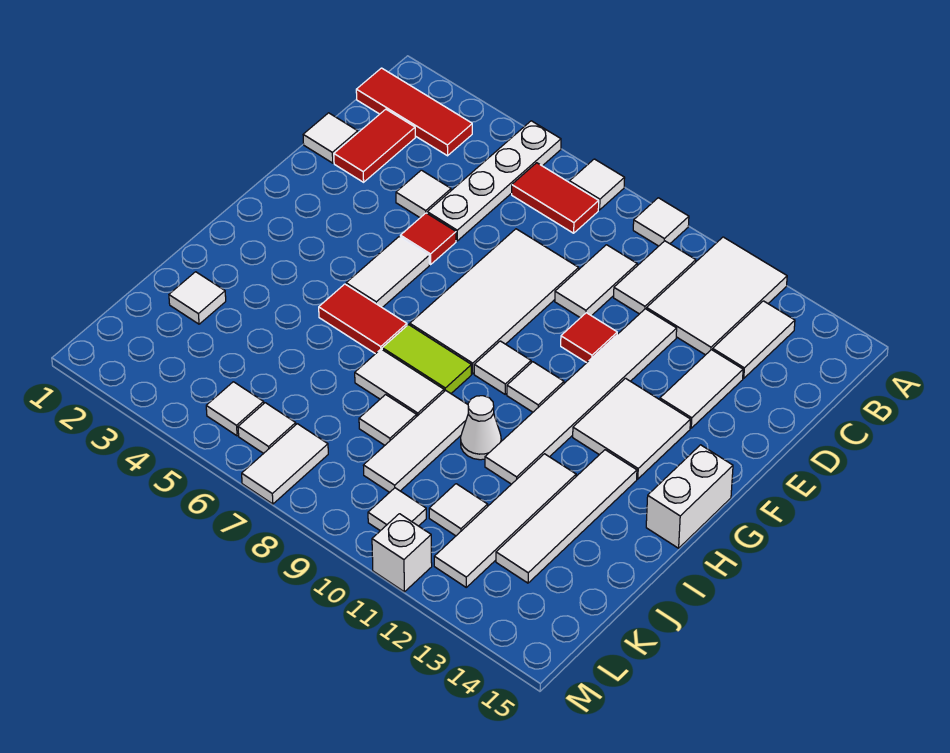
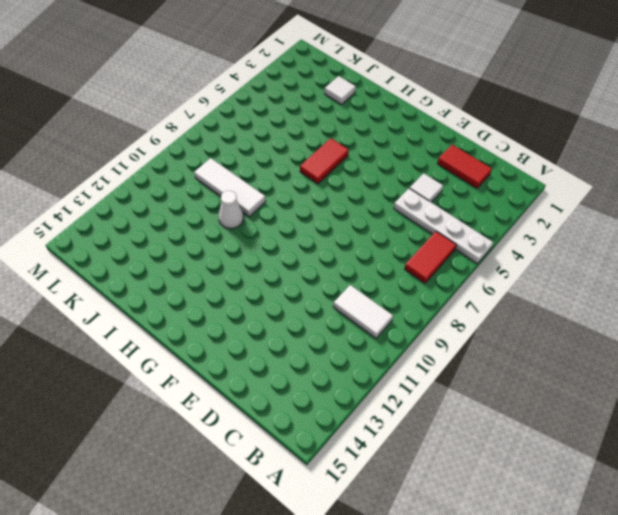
none -> white 1x1 tile [570,159,625,210]
none -> white 1x1 tile [633,198,689,246]
none -> white 2x3 tile [647,237,787,355]
none -> red 1x3 tile [356,68,472,156]

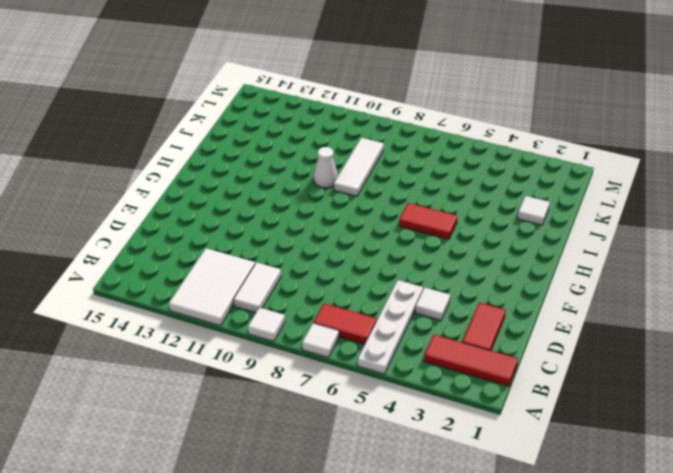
none -> white 1x2 tile [713,301,795,378]
none -> white 1x2 tile [555,245,637,318]
none -> white 1x1 tile [303,113,358,163]
none -> white 2x4 tile [410,229,579,374]

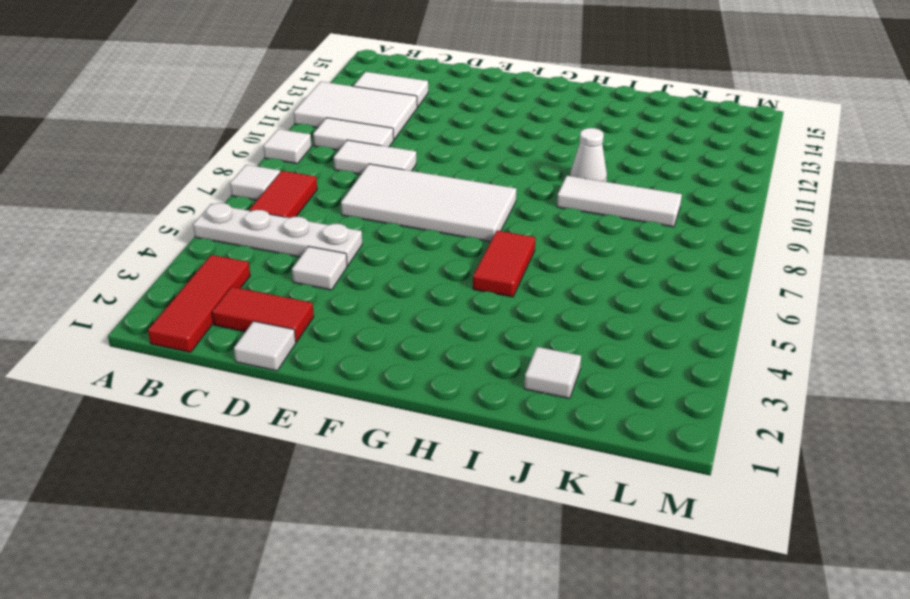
none -> white 1x6 tile [485,309,677,484]
none -> white 1x2 tile [660,350,743,428]
none -> red 1x1 tile [400,213,456,264]
none -> red 1x1 tile [561,313,617,363]

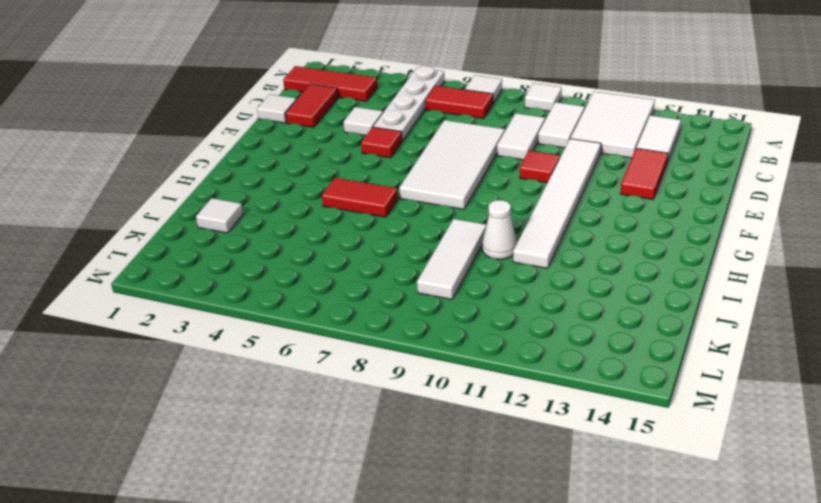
red 1x2 tile [621,148,668,199] -> white 1x2 tile [660,350,743,428]
none -> white 1x2 tile [346,236,429,307]
none -> white 2x2 tile [573,378,691,479]
none -> white 1x1 tile [474,341,531,394]
none -> white 1x1 tile [507,362,564,412]

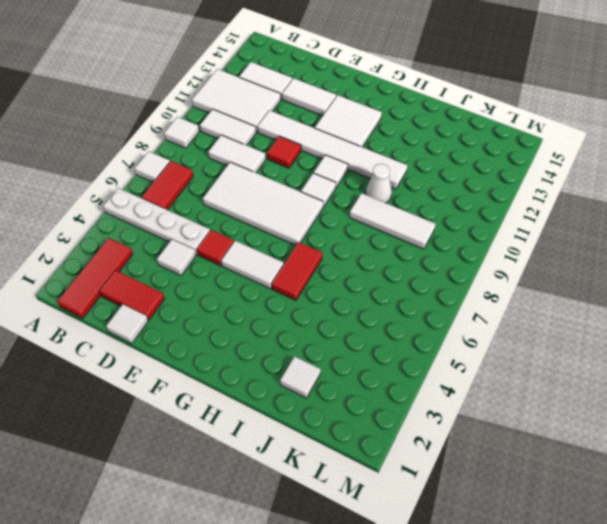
none -> white 1x2 brick [646,445,733,548]
none -> lime 1x2 tile [382,325,471,393]
none -> white 1x4 tile [496,450,637,583]
none -> white 1x2 tile [355,349,444,416]

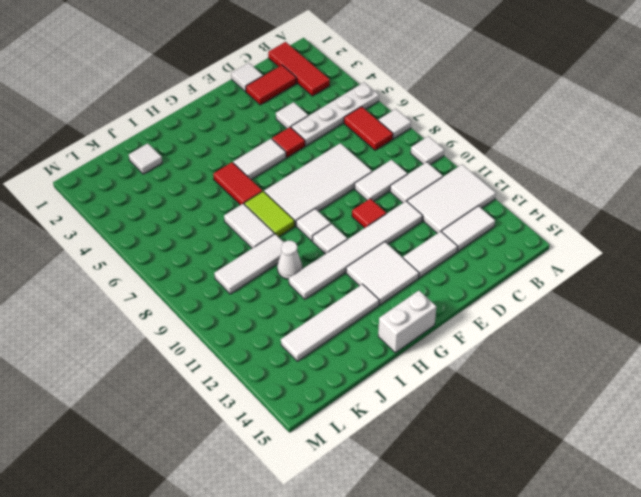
none -> white 1x4 tile [434,454,576,587]
none -> white 1x1 tile [359,395,417,445]
none -> white 1x1 tile [429,484,488,536]
none -> white 1x1 tile [206,382,264,436]

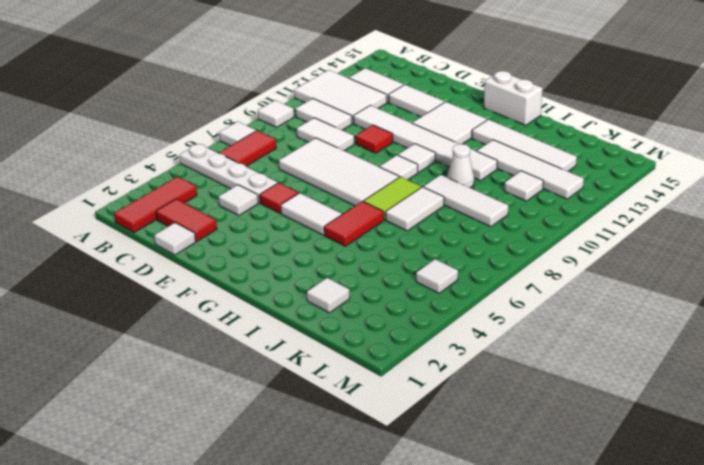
none -> white 1x1 tile [359,395,417,445]
none -> white 1x1 tile [238,403,296,453]
none -> white 1x2 tile [242,424,328,504]
none -> white 1x1 tile [368,488,426,531]

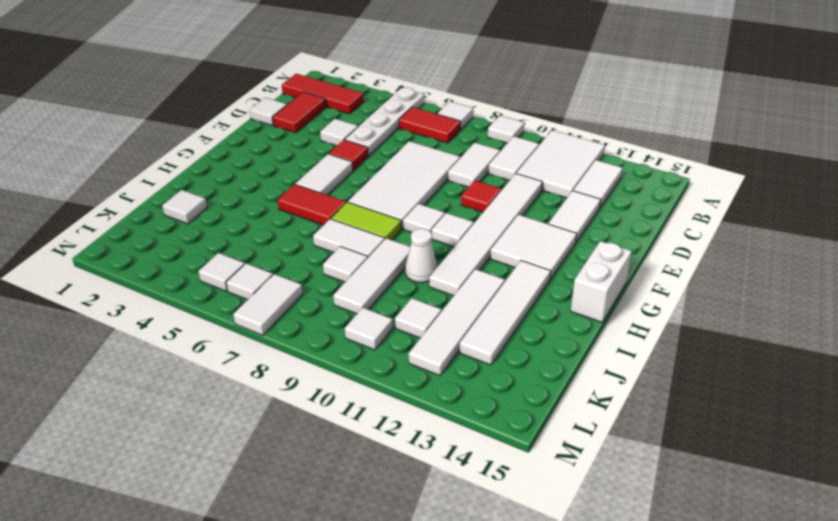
none -> white 1x1 brick [372,514,432,592]

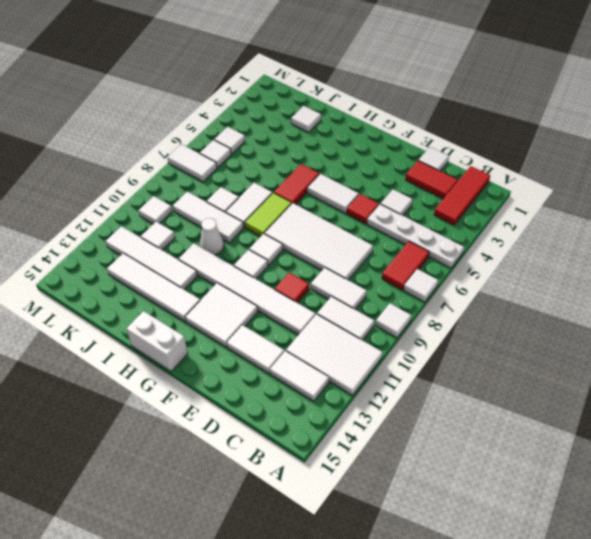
none -> white 1x1 brick [372,514,432,592]

